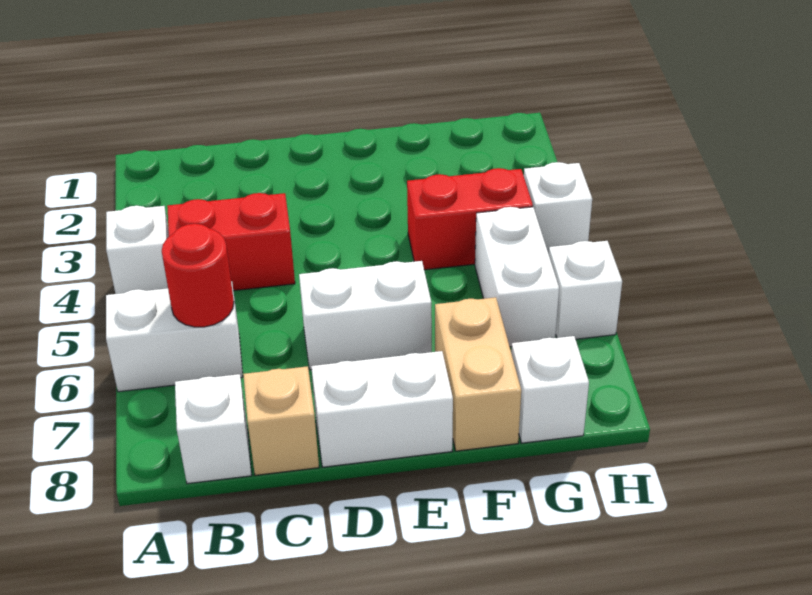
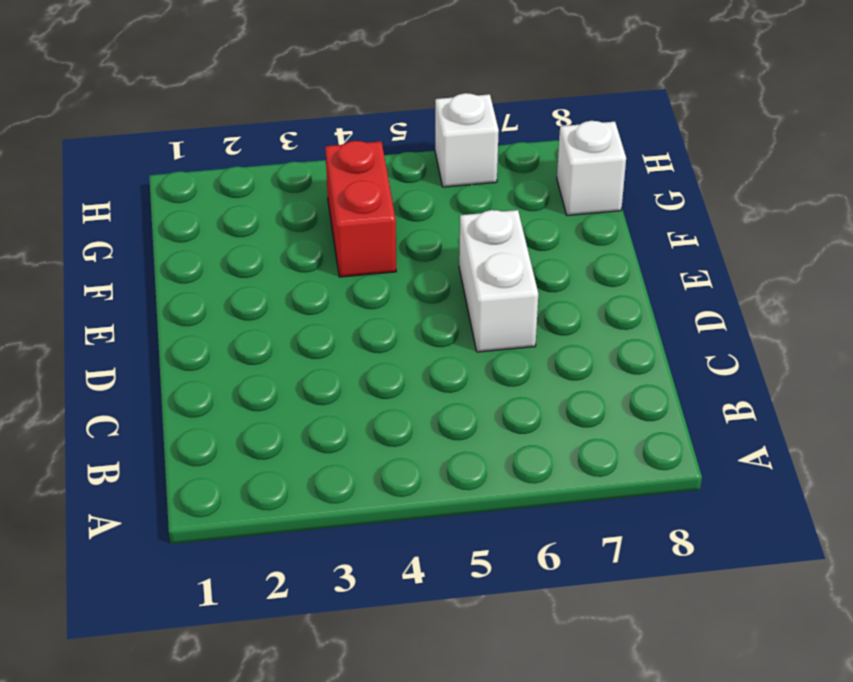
none -> white 1x1 brick [106,206,169,294]
none -> white 1x2 brick [106,281,243,392]
none -> red 1x2 brick [167,193,295,291]

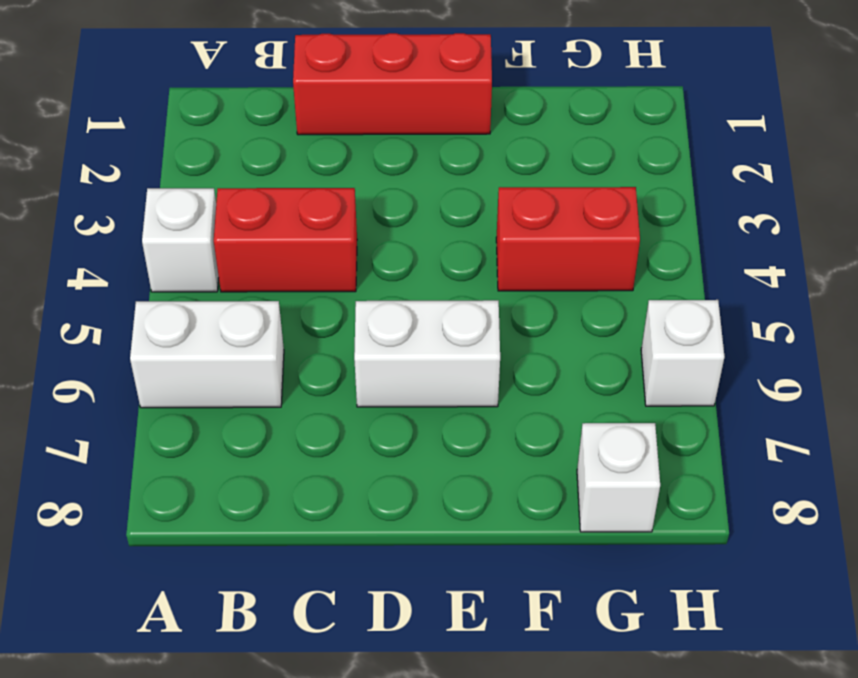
red 1x3 brick [293,33,492,135] -> none
none -> white 1x1 brick [175,374,252,484]
none -> tan 1x1 brick [243,366,319,475]
none -> white 1x2 brick [311,351,453,467]

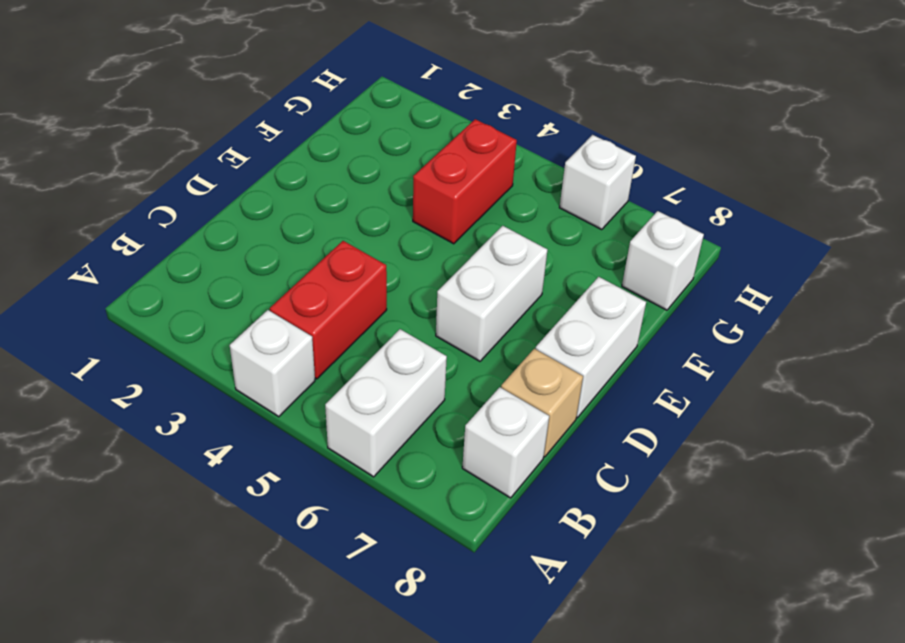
none -> tan 1x2 brick [435,297,521,451]
none -> white 1x2 brick [475,207,559,347]
none -> white 1x1 brick [524,162,592,254]

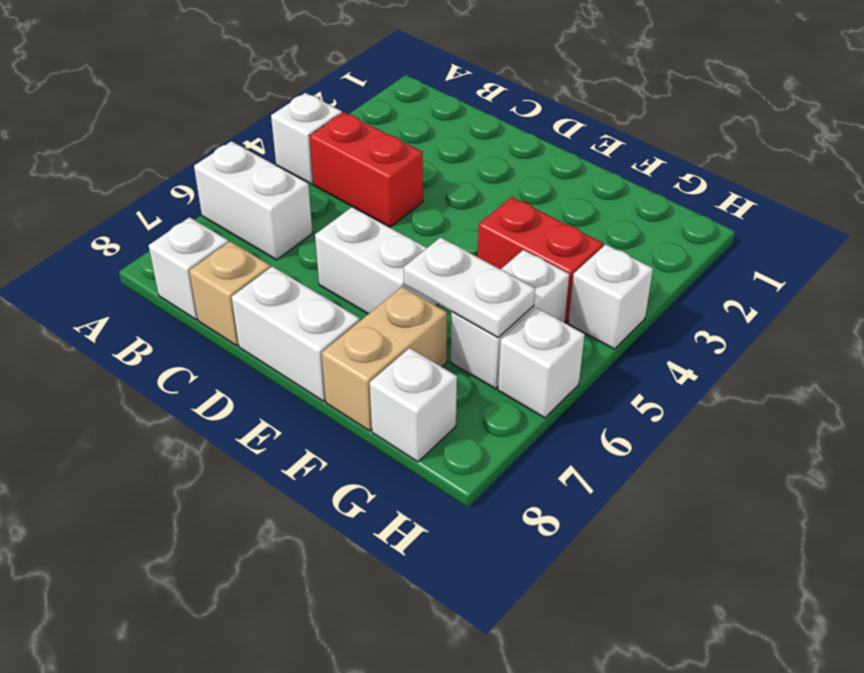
white 1x2 plate [404,237,535,337] -> none
none -> red 1x1 round brick [162,224,234,327]

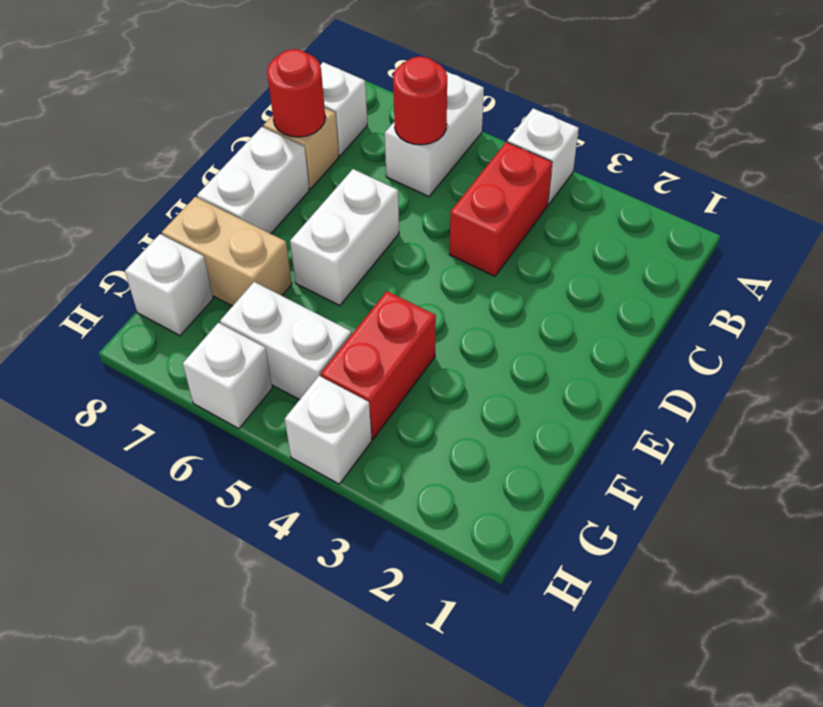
red 1x1 round brick [267,49,325,137] -> none

